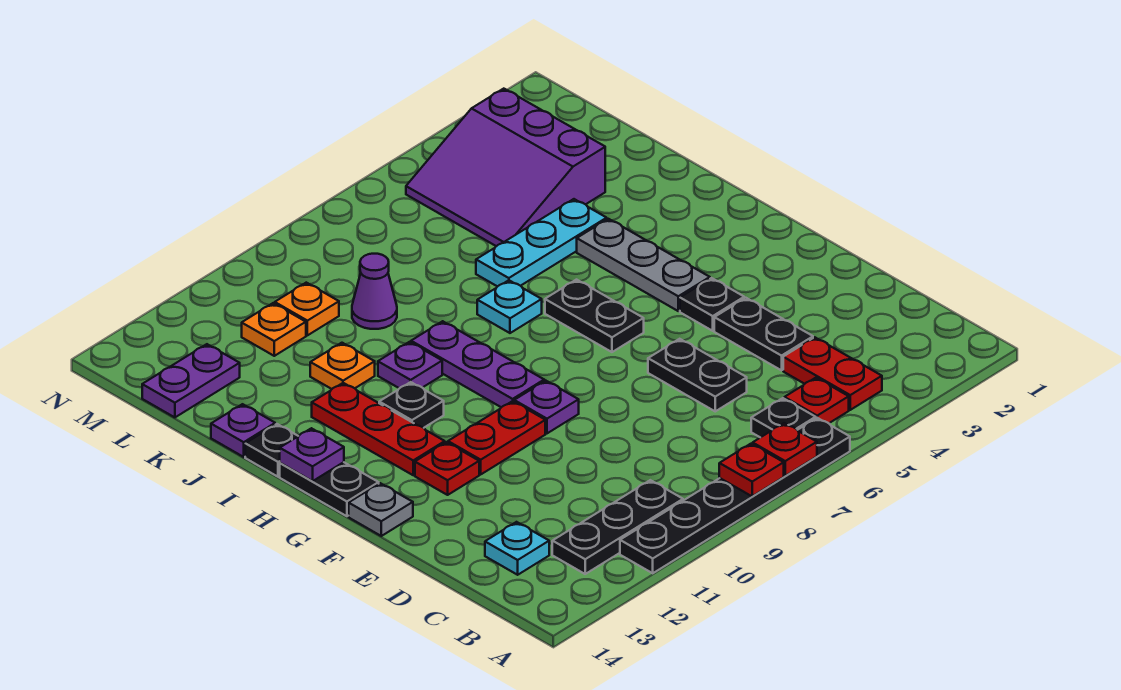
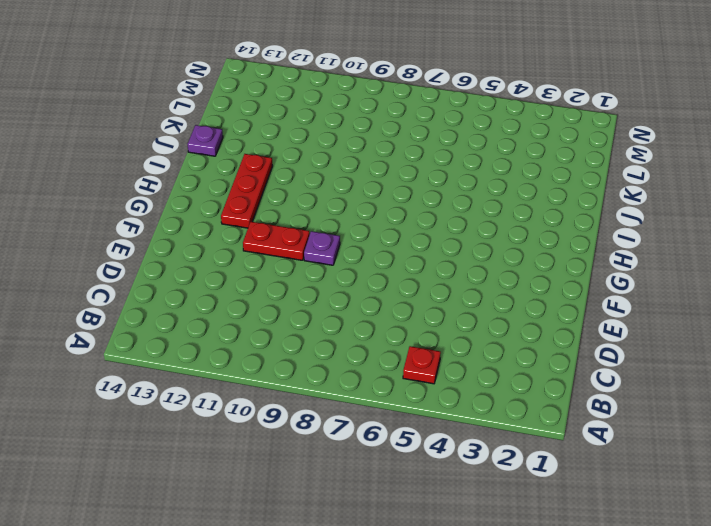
none -> black 1x6 plate [620,418,850,573]
none -> red 1x2 plate [783,337,882,410]
none -> black 1x1 plate [751,398,816,438]
none -> black 1x3 plate [552,480,683,574]

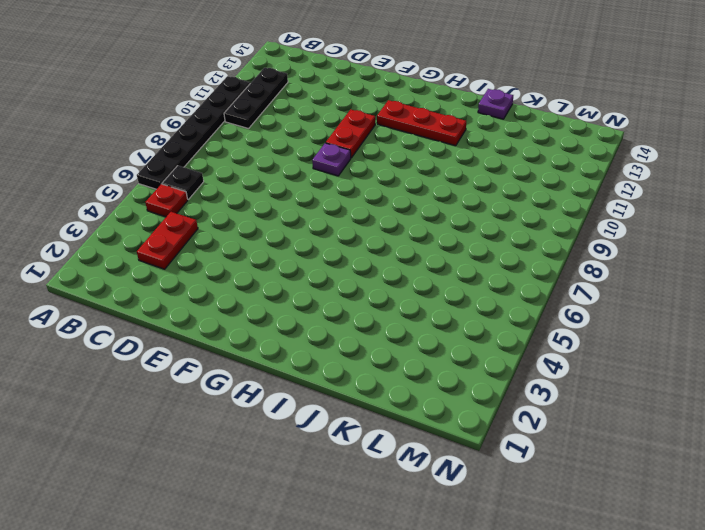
red 1x2 plate [137,212,198,269] -> red 1x2 plate turned to [783,337,882,410]
none -> cyan 1x1 plate [485,522,549,575]
none -> black 1x2 plate [714,298,813,370]
none -> black 1x2 plate [648,339,747,411]
none -> black 1x1 plate [680,278,744,331]

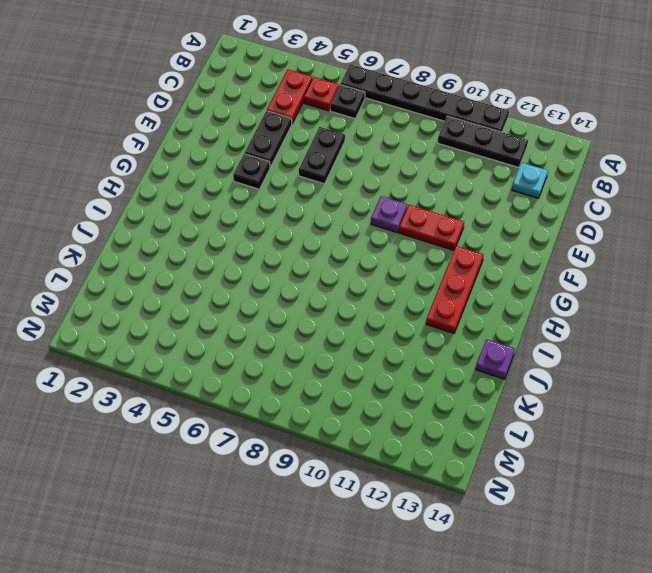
none -> red 1x1 plate [415,442,479,495]
none -> grey 1x1 plate [349,483,413,536]
none -> grey 1x3 plate [577,219,710,311]
none -> black 1x2 plate [545,280,644,352]

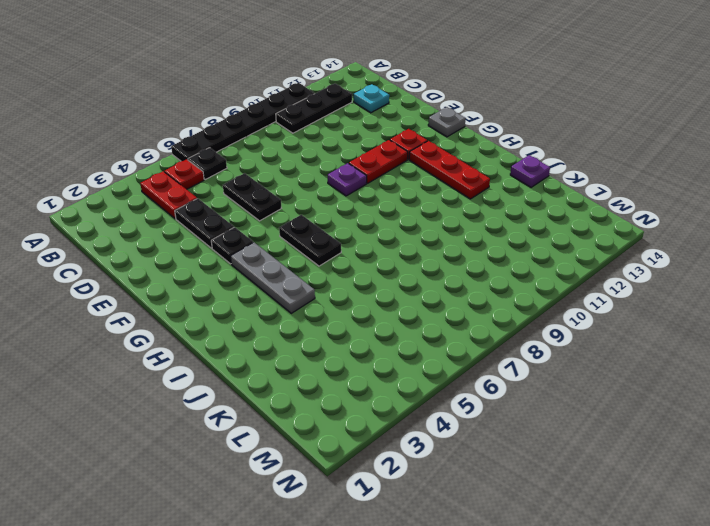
none -> purple 1x3 plate [411,321,544,407]
none -> black 1x2 plate [280,462,379,516]
none -> black 1x1 plate [379,382,444,428]
none -> cyan 1x1 plate [477,280,542,333]

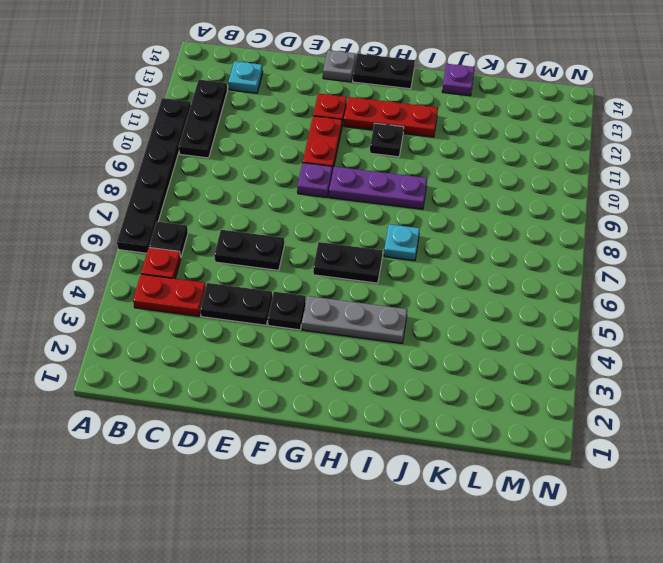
none -> purple 1x1 plate [378,342,442,388]
none -> black 1x1 plate [245,424,298,477]
none -> cyan 1x3 plate [476,199,607,287]
none -> orange 1x1 plate [310,343,375,389]

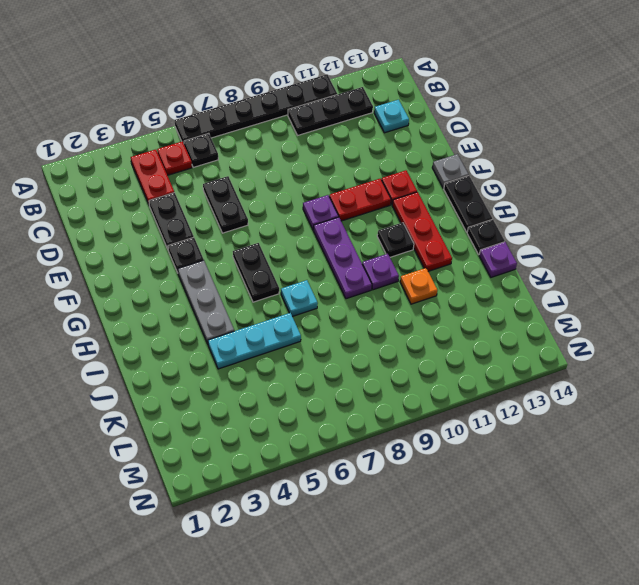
none -> purple 3x3 slope [406,89,605,246]
none -> purple 1x1 cone [352,254,397,329]
none -> orange 1x1 plate [275,283,339,335]
none -> orange 1x1 plate [242,303,306,356]

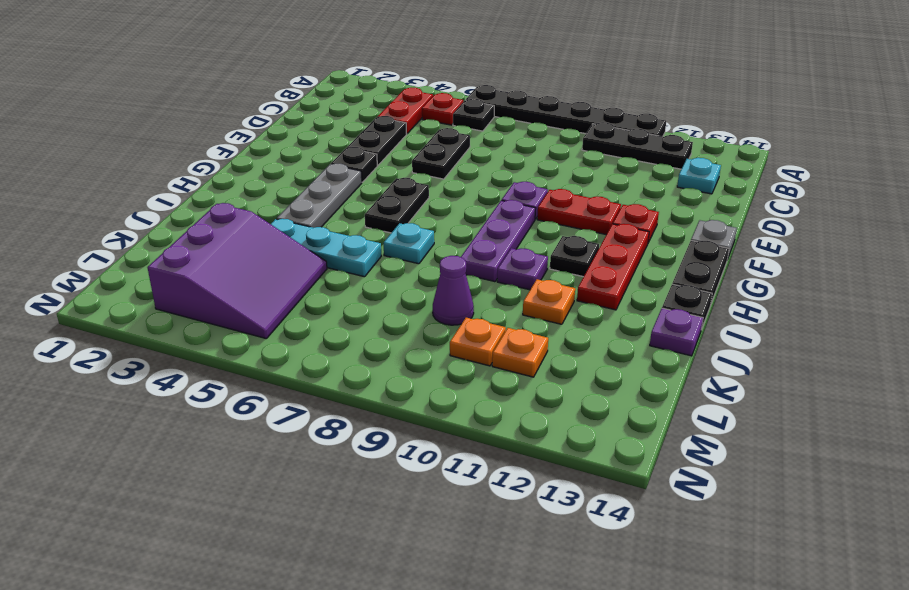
none -> purple 1x2 plate [142,344,240,417]
none -> red 1x1 plate [753,423,817,476]
none -> red 1x1 plate [719,444,784,496]
none -> purple 1x1 plate [280,428,344,481]

